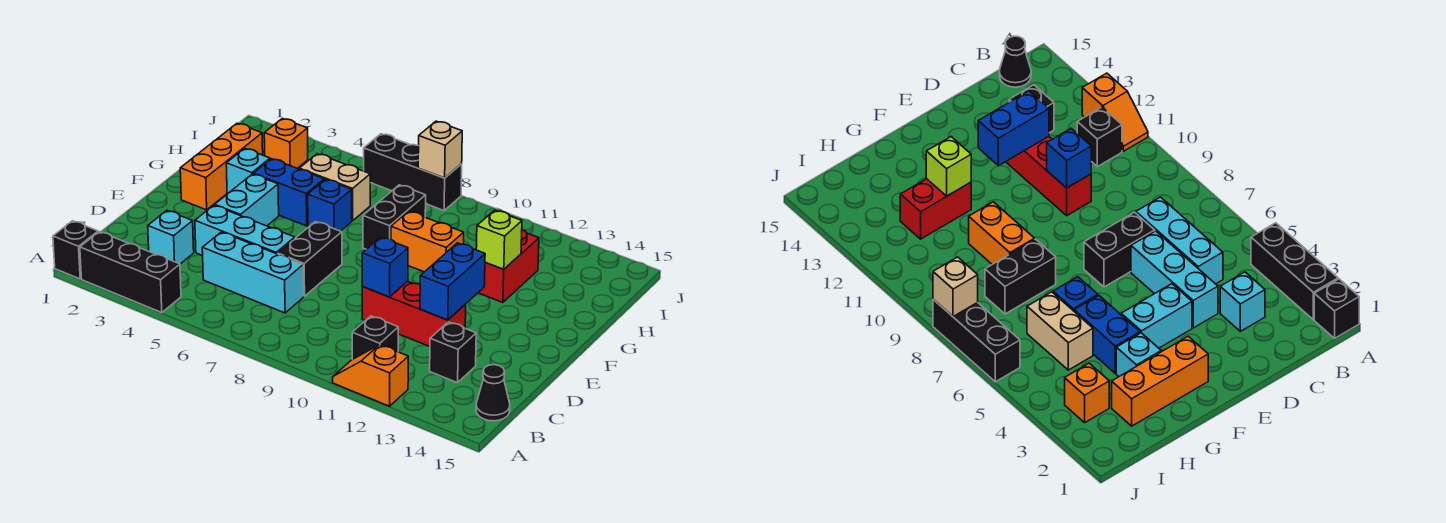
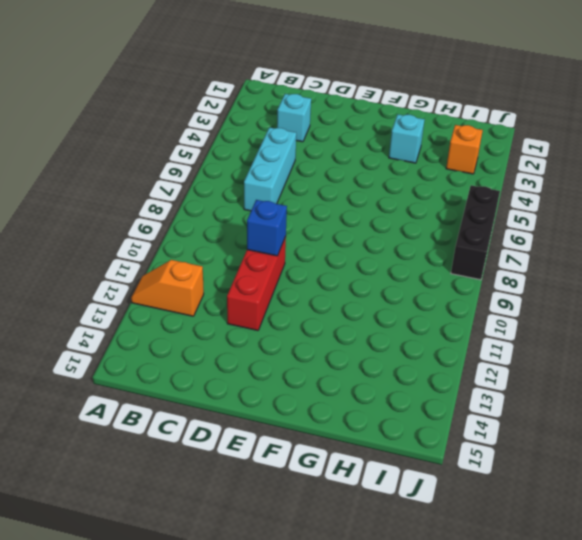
orange 1x2 slope [131,260,204,316] -> orange 1x2 slope turned to [333,345,408,406]
none -> black 1x1 brick [53,221,98,279]
none -> black 1x3 brick [80,232,181,313]
none -> black 1x1 brick [352,316,398,359]

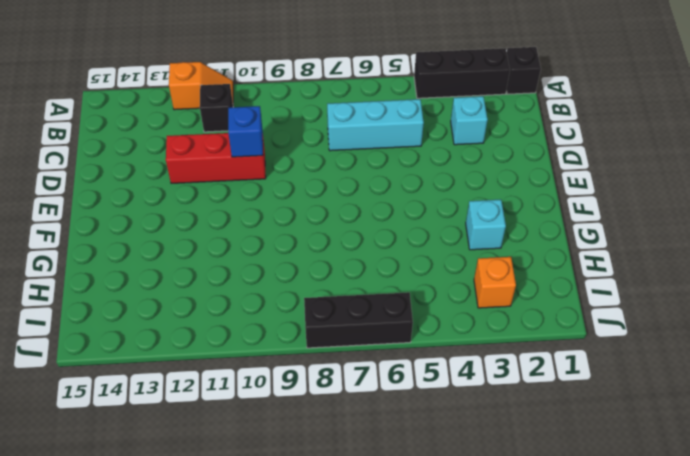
none -> black 1x1 cone [476,365,510,421]
none -> black 1x1 brick [430,322,476,383]
none -> cyan 1x3 brick [195,205,295,256]

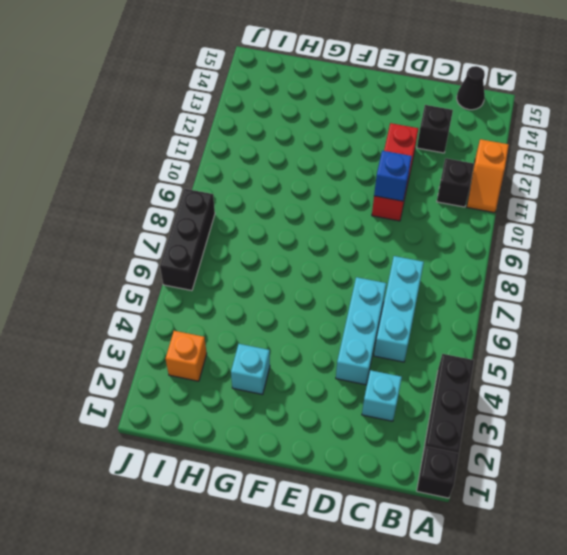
none -> black 1x2 brick [278,222,342,296]
none -> cyan 1x2 brick [215,174,279,226]
none -> orange 1x3 brick [180,123,263,210]

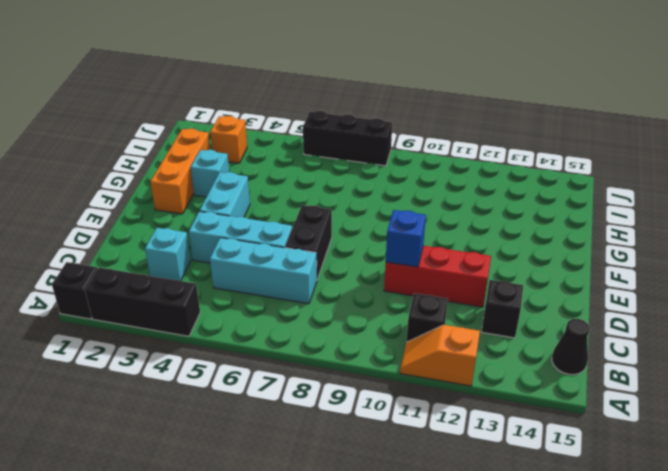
none -> blue 1x2 brick [253,159,324,226]
none -> blue 1x1 brick [308,179,352,231]
none -> black 1x2 brick [363,185,426,249]

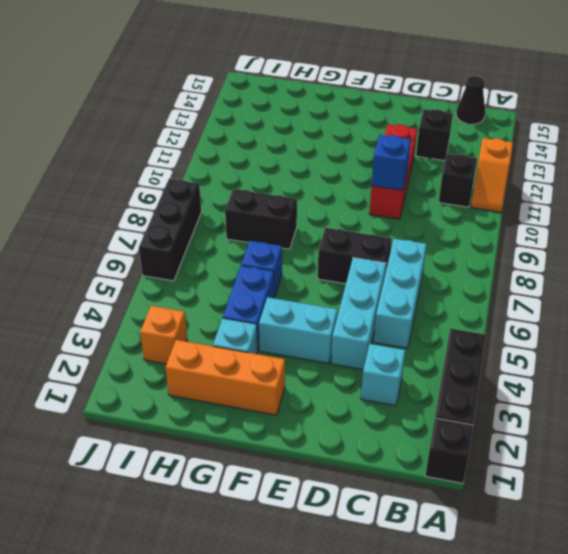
none -> orange 1x2 brick [391,211,464,272]
none -> red 1x2 brick [478,230,539,303]
none -> tan 1x2 brick [299,154,370,221]

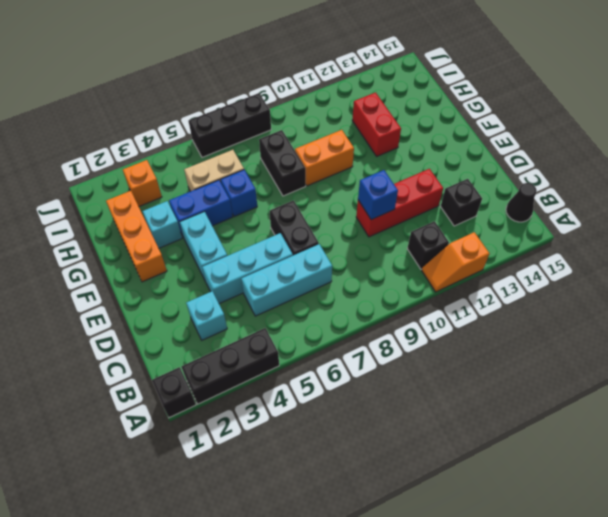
none -> blue 1x2 brick [420,243,485,320]
none -> lime 1x1 brick [476,210,522,269]
none -> tan 1x1 brick [418,121,462,178]

